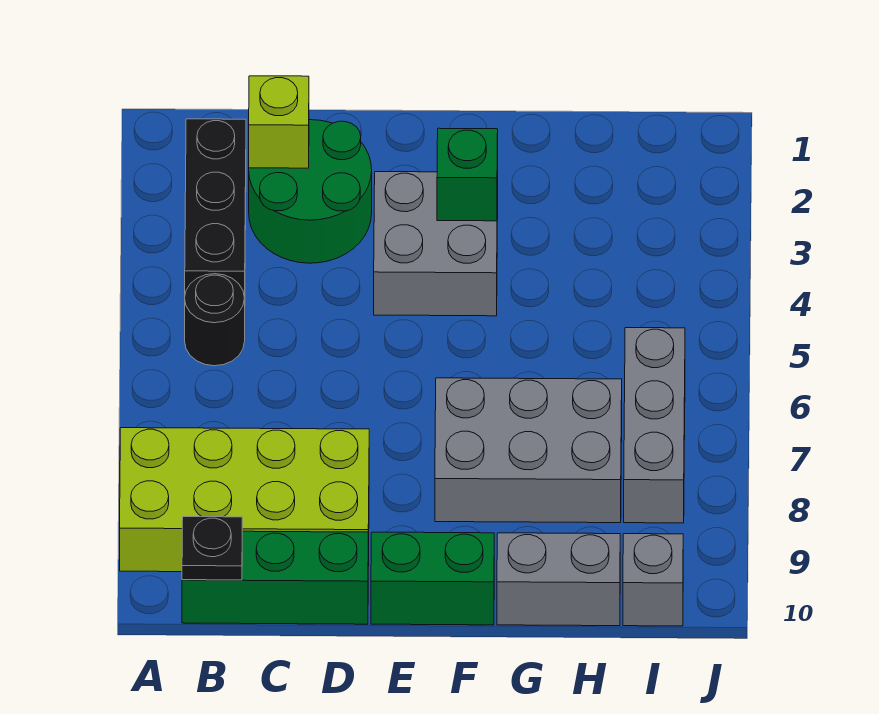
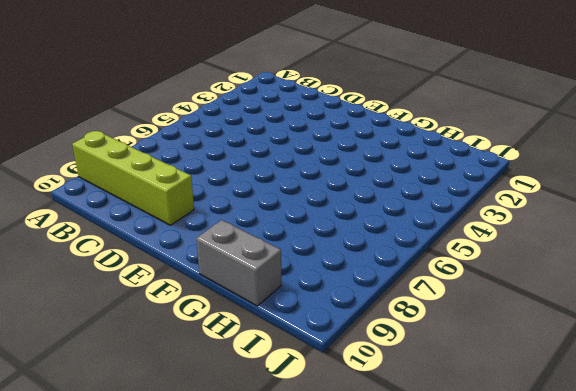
lime 1x4 brick [72,131,194,225] -> lime 2x4 brick [120,428,369,572]
none -> black 1x3 brick [185,119,246,299]
none -> black 1x1 round brick [185,274,245,366]
none -> green 1x3 brick [182,531,368,624]

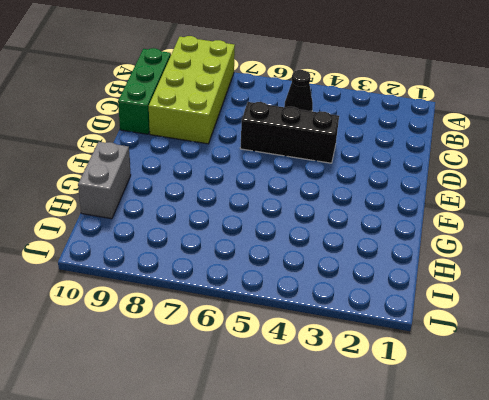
black 1x1 cone [284,70,313,111] -> black 1x1 round brick [185,274,245,366]
black 1x3 brick [240,102,339,163] -> black 1x3 brick moved to [185,119,246,299]
none -> green 2x2 round brick [249,120,372,263]
none -> grey 2x2 brick [374,172,498,316]
none -> green 1x2 brick [371,532,494,625]

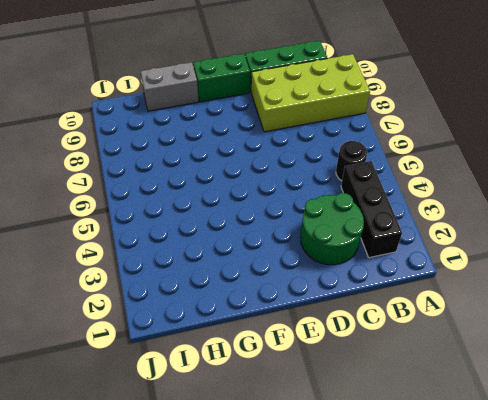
none -> grey 2x2 brick [374,172,498,316]
none -> grey 2x3 brick [435,378,622,523]
none -> grey 1x3 brick [624,328,685,523]

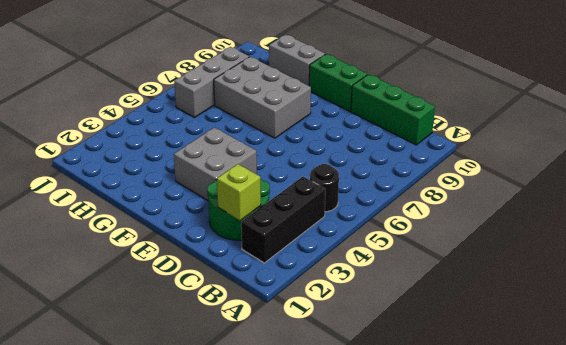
none -> lime 2x4 brick [120,428,369,572]
none -> grey 1x1 brick [623,534,683,626]
none -> black 1x1 plate [182,517,242,580]

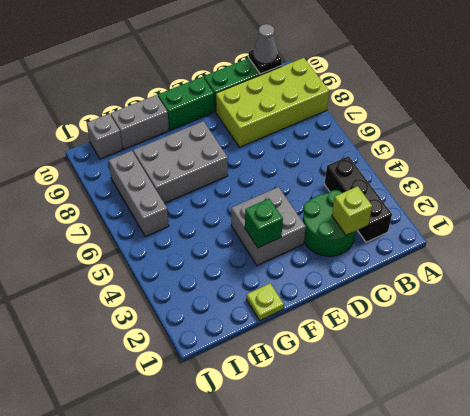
grey 1x1 cone [253,24,278,64] -> none
lime 1x1 plate [247,283,284,320] -> none
none -> black 1x1 round brick [185,274,245,366]

